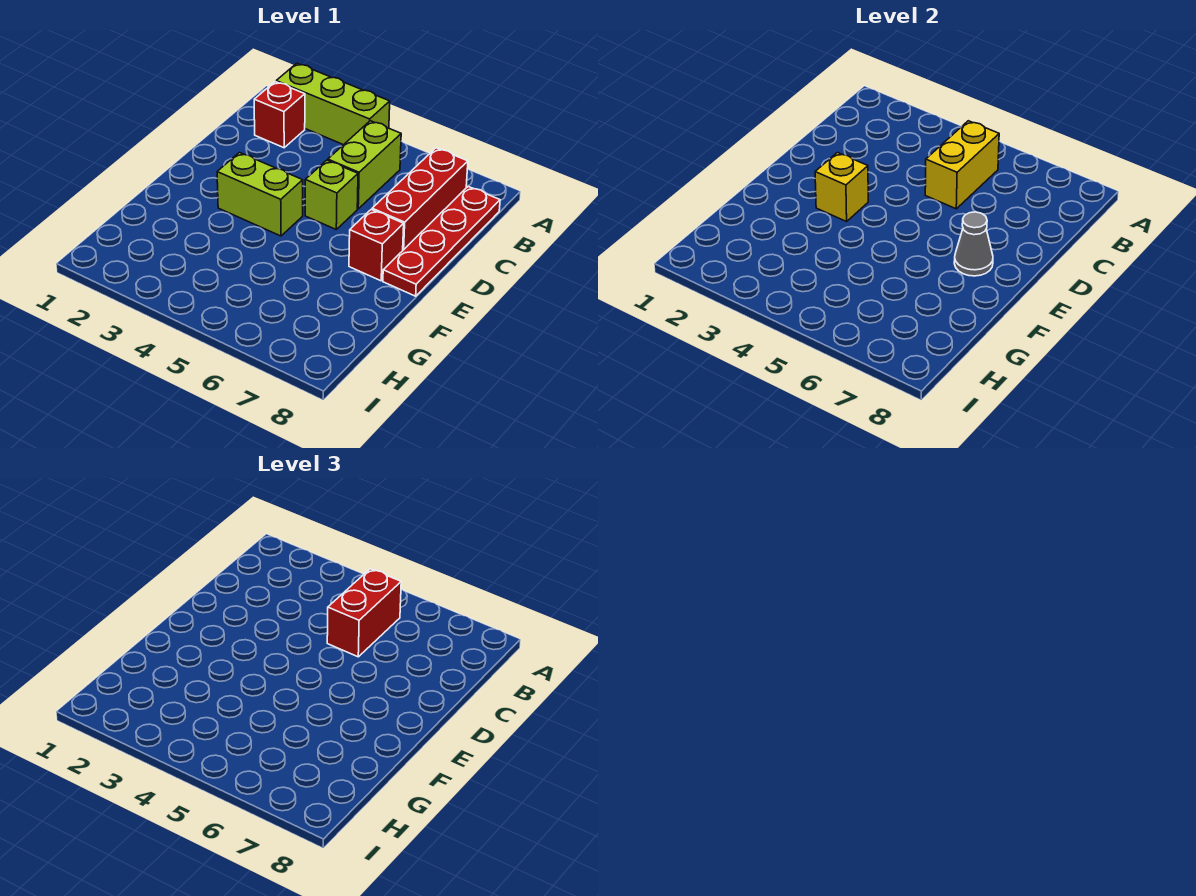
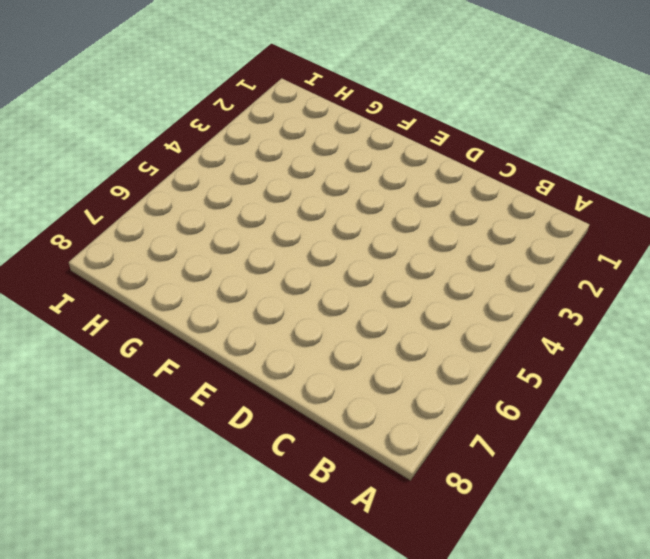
none -> lime 1x3 brick [276,63,390,145]
none -> red 1x1 brick [254,82,305,148]
none -> lime 1x2 brick [328,121,401,209]

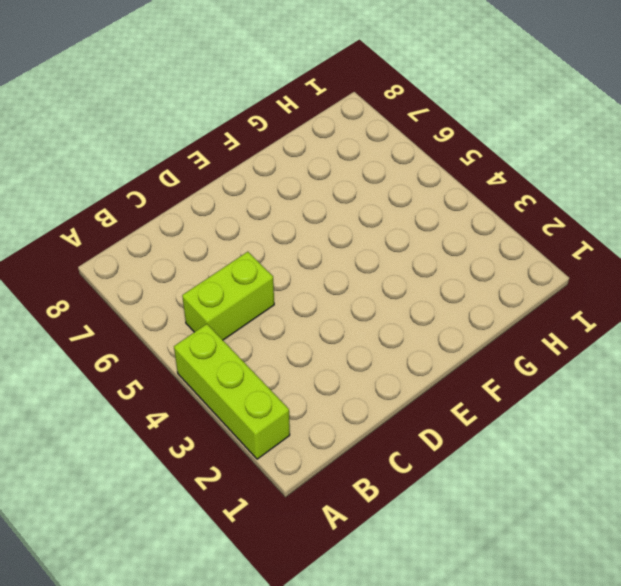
none -> red 1x1 brick [254,82,305,148]
none -> red 1x3 brick [372,148,468,250]
none -> red 1x4 plate [383,186,500,296]

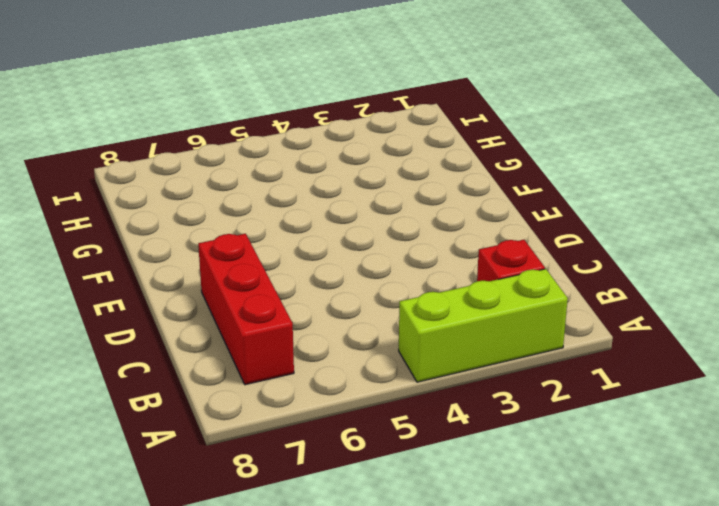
none -> lime 1x2 brick [328,121,401,209]
none -> red 1x4 plate [383,186,500,296]
none -> lime 1x1 brick [305,160,358,229]

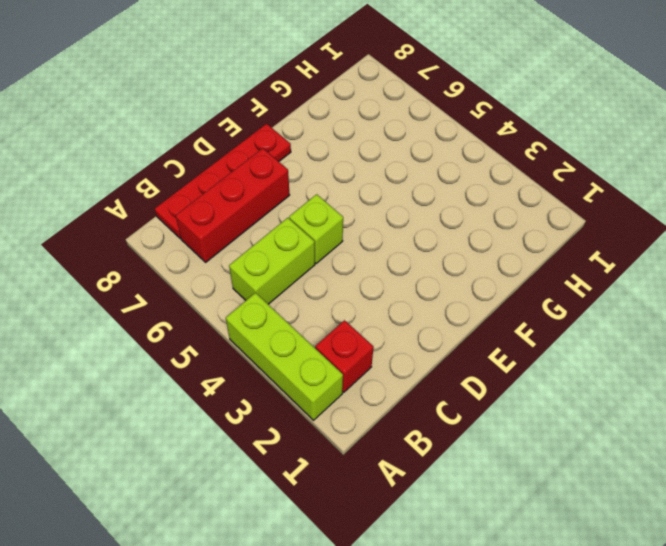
none -> lime 1x2 brick [217,153,303,236]
none -> red 1x1 brick [349,209,404,281]
none -> yellow 1x2 brick [925,121,999,209]

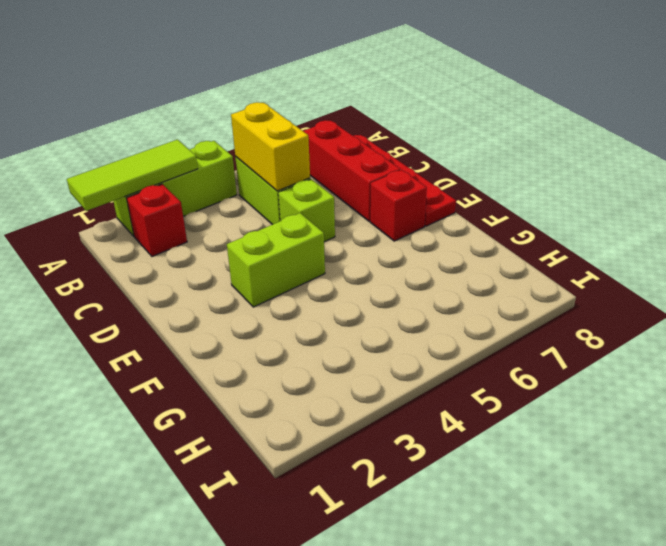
lime 1x3 tile [67,140,198,211] -> none
none -> yellow 1x1 brick [815,153,868,222]
none -> grey 1x1 cone [954,212,993,276]
none -> red 1x2 brick [327,569,401,657]

